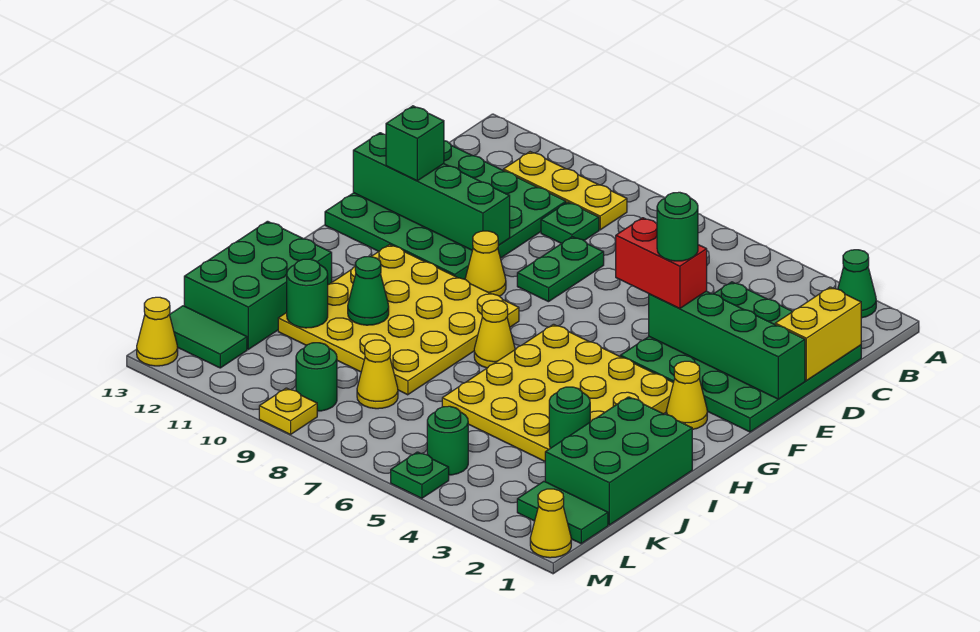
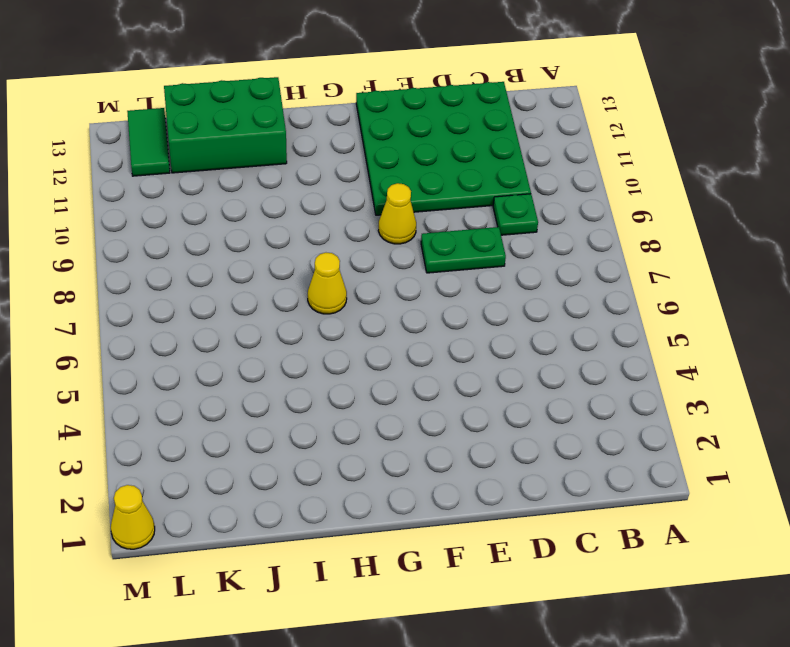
none -> green 1x1 cone [838,250,876,318]
none -> yellow 1x3 plate [503,152,627,230]
none -> green 4x4 plate [620,282,861,432]
none -> yellow 1x1 cone [666,361,707,430]

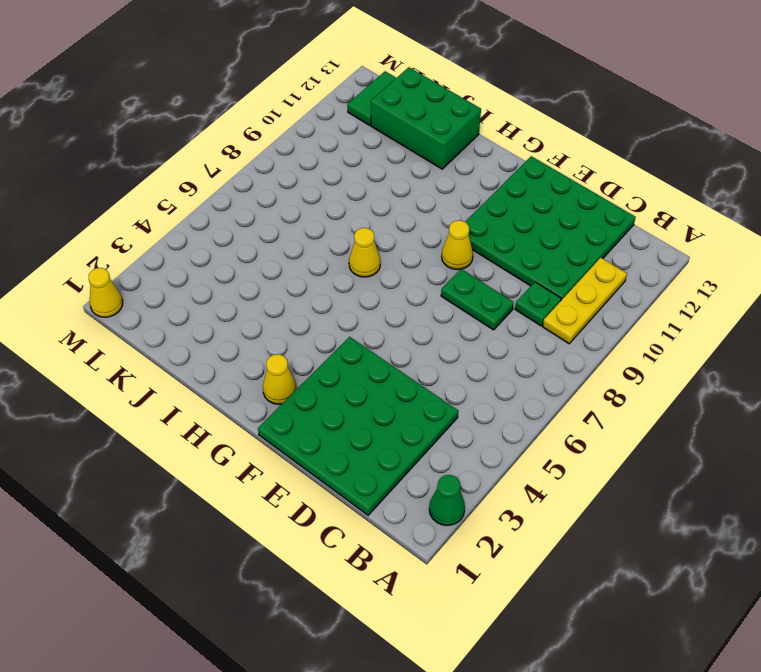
none -> yellow 4x4 plate [442,324,673,461]
none -> yellow 4x4 plate [278,245,519,395]
none -> green 2x3 brick [545,397,692,525]
none -> yellow 1x1 cone [357,340,398,409]

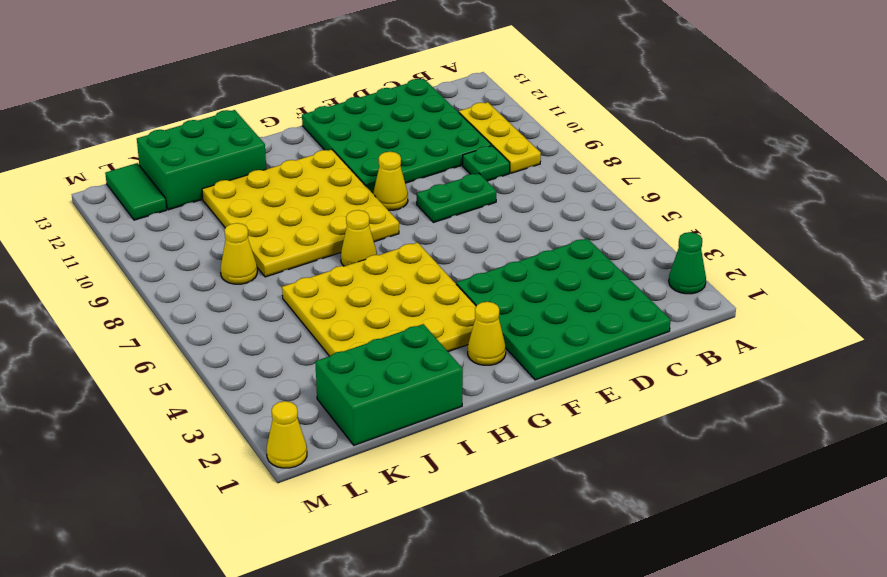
none -> green 1x2 tile [517,481,608,543]
none -> green 1x1 round brick [427,406,468,475]
none -> green 1x1 round brick [296,343,337,411]
none -> green 1x1 plate [391,452,449,498]

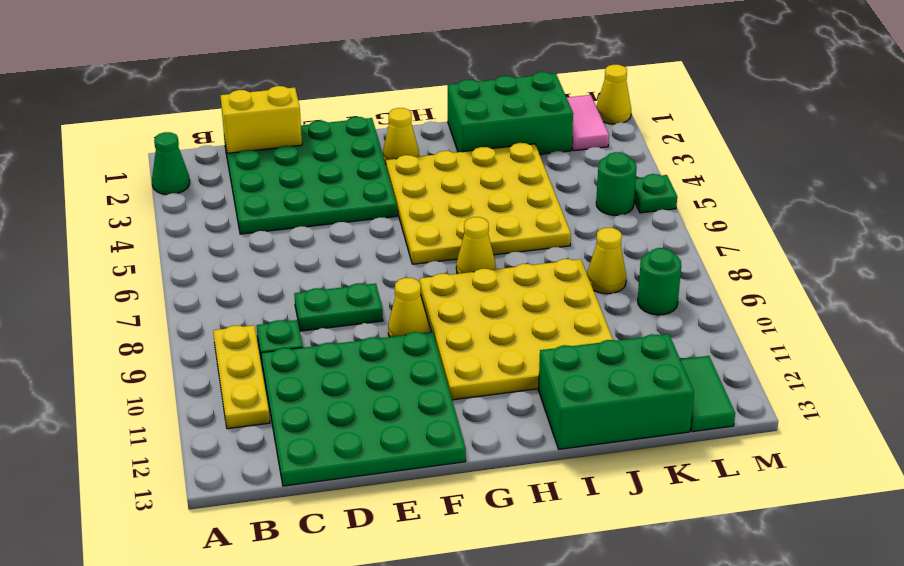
pink 1x2 tile [567,95,609,151] -> green 1x2 tile [517,481,608,543]
none -> yellow 1x1 plate [259,388,317,435]
none -> yellow 1x1 cone [137,297,178,366]
none -> green 1x4 brick [649,291,805,399]
none -> green 1x4 brick [353,133,510,250]

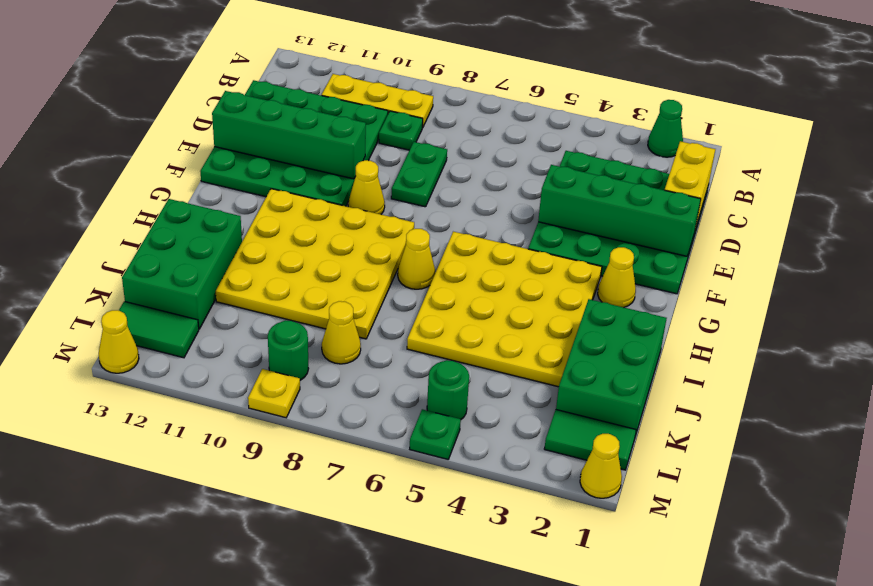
none -> green 1x1 cone [348,257,389,325]
none -> green 1x1 round brick [549,387,590,448]
none -> green 1x1 round brick [287,259,328,328]
none -> red 1x2 brick [616,218,707,309]

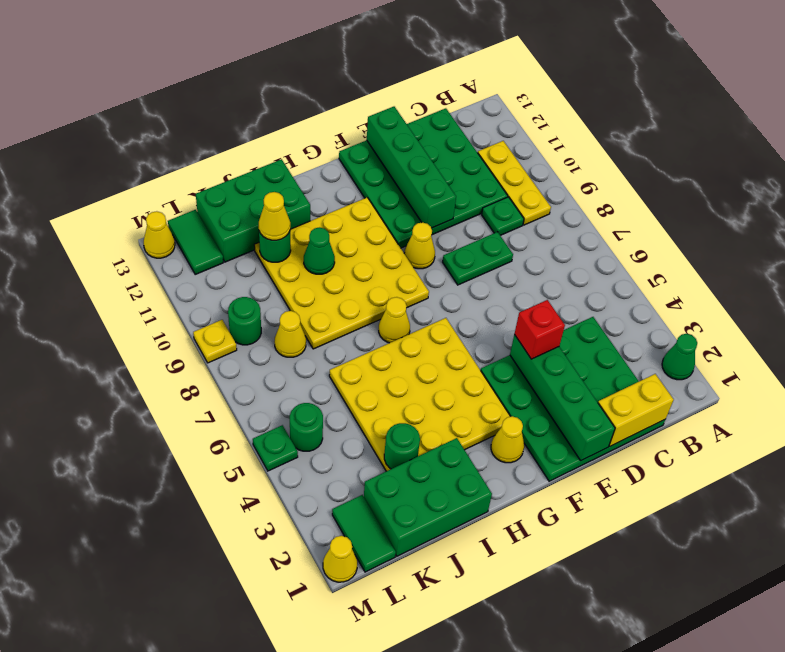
red 1x1 brick [514,300,565,359] -> red 1x2 brick [616,218,707,309]
yellow 1x1 cone [259,192,290,240] -> none
none -> green 1x1 brick [386,106,444,181]
none -> green 1x1 round brick [657,192,698,261]

